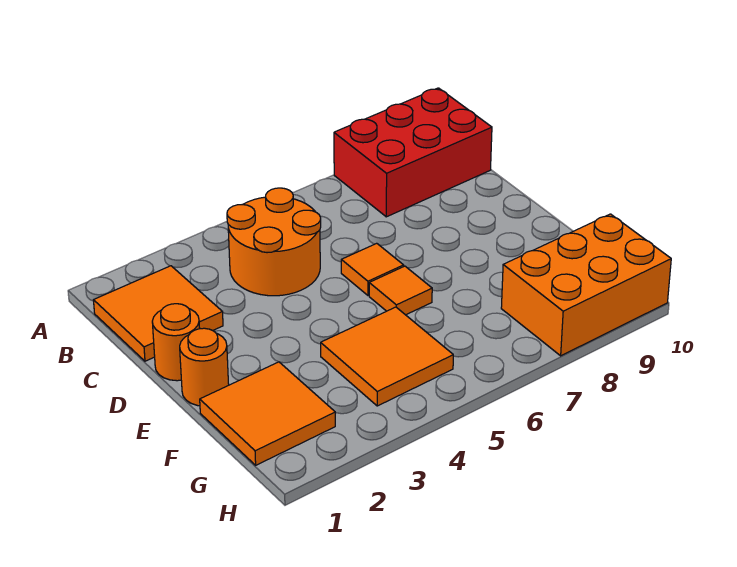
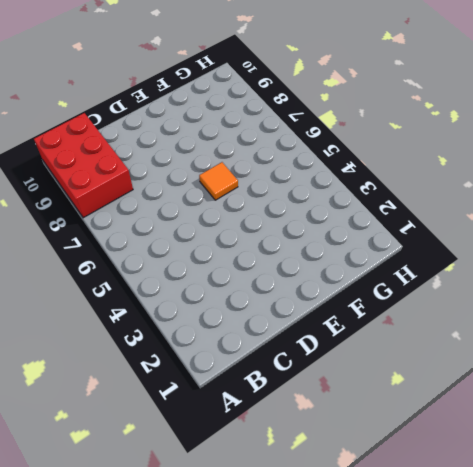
none -> orange 2x2 tile [94,266,223,361]
none -> orange 2x2 round brick [227,188,321,296]

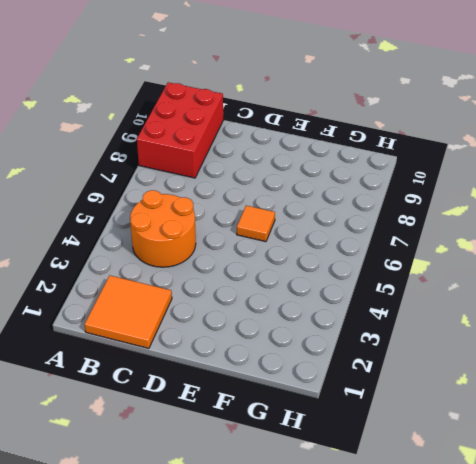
none -> orange 1x1 round brick [152,304,200,381]
none -> orange 1x1 tile [341,243,404,295]

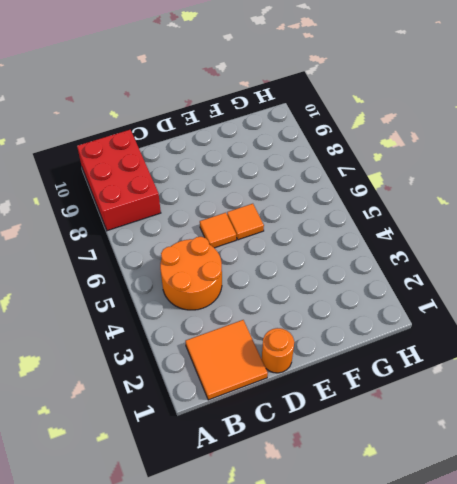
none -> orange 1x1 round brick [180,328,229,406]
none -> orange 2x2 tile [200,362,335,465]

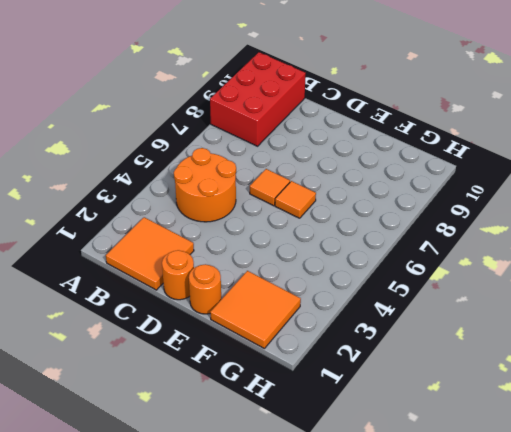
none -> orange 2x2 tile [321,307,453,406]
none -> orange 2x3 brick [501,214,671,356]

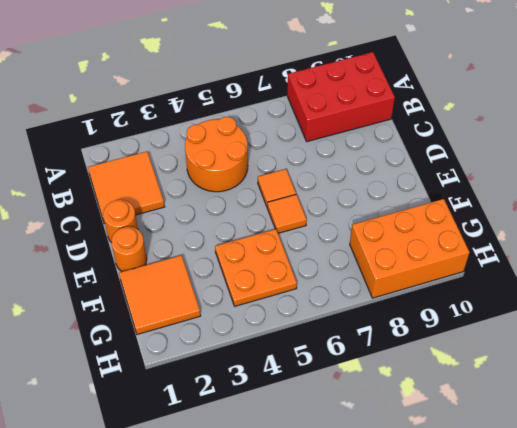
orange 2x2 plate [215,229,297,306] -> orange 2x2 tile [321,307,453,406]

